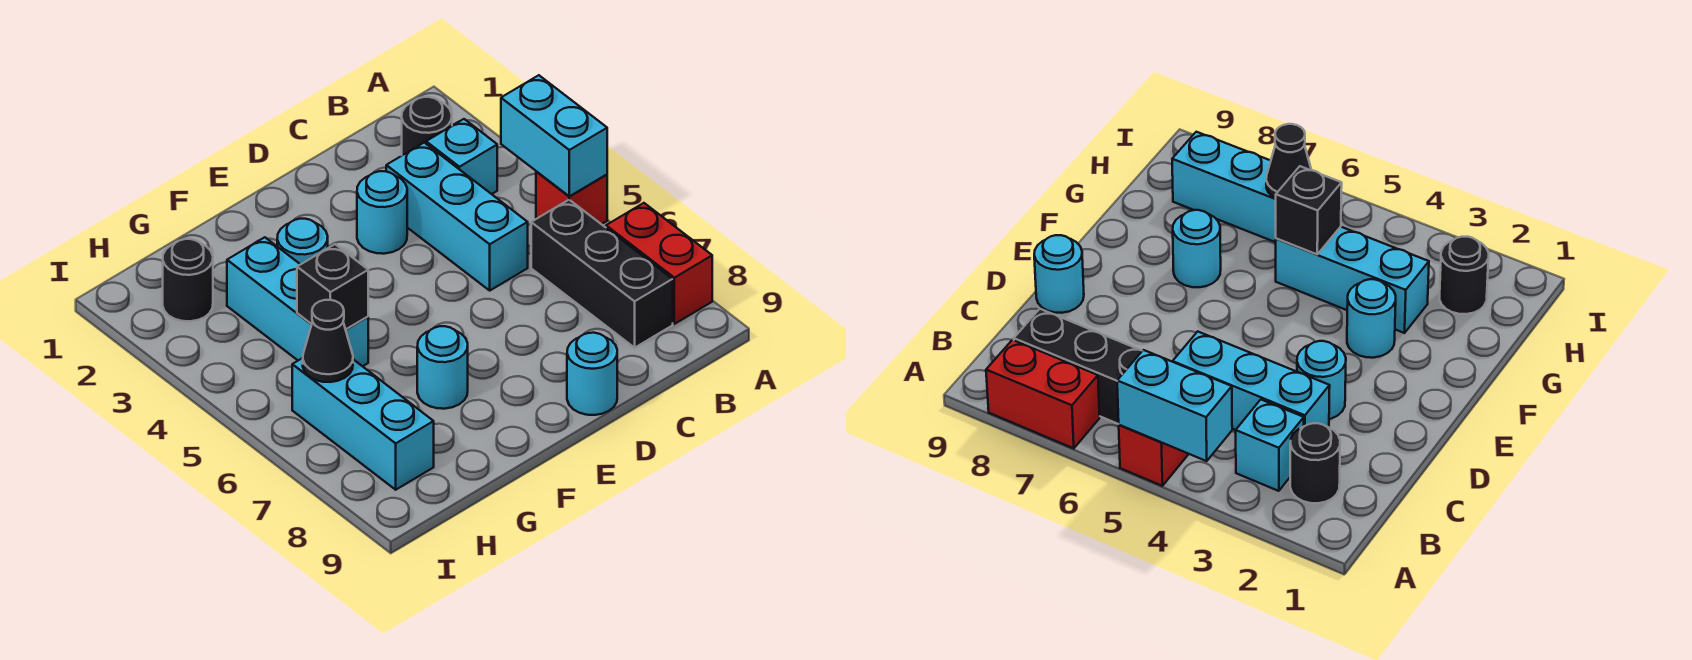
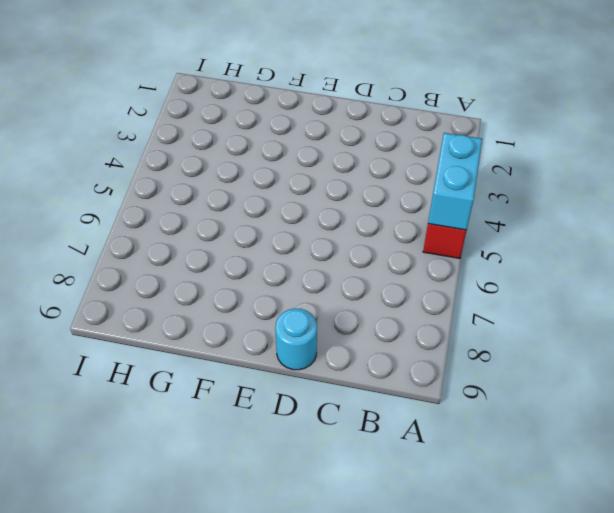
none -> red 1x2 brick [606,203,712,324]
none -> black 1x1 round brick [402,97,452,155]
none -> cyan 1x1 brick [426,119,497,194]

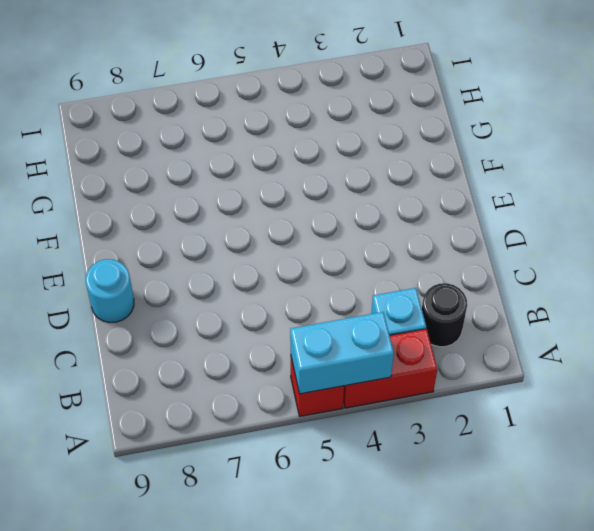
red 1x2 brick [343,329,437,408] -> red 1x2 brick moved to [606,203,712,324]
none -> black 1x3 brick [531,200,673,348]
none -> cyan 1x3 brick [386,143,528,290]
none -> cyan 1x1 round brick [357,171,407,254]

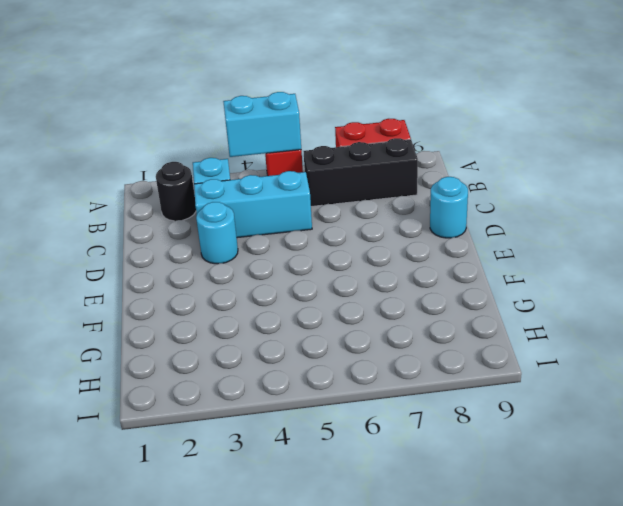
none -> cyan 1x1 round brick [277,219,328,264]
none -> cyan 1x1 round brick [417,326,468,409]
none -> cyan 1x3 brick [227,237,368,366]

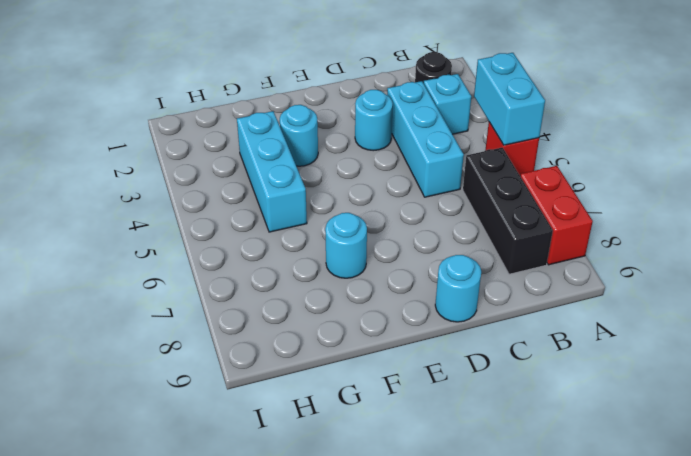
none -> black 1x1 round brick [163,239,213,321]
none -> cyan 1x3 brick [292,358,434,490]
none -> black 1x1 brick [297,244,368,329]

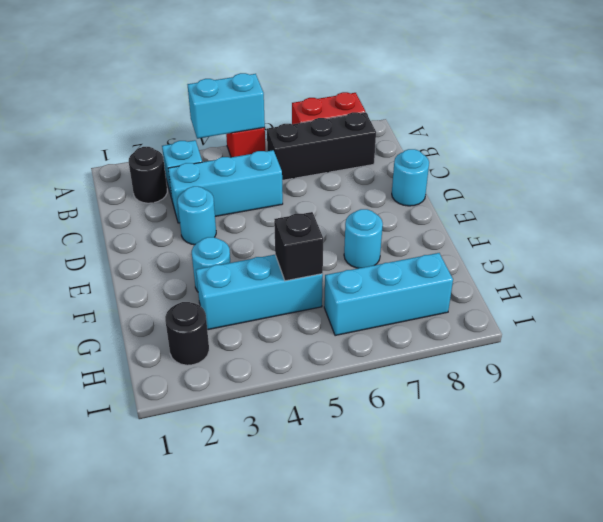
none -> black 1x1 cone [303,300,353,382]

